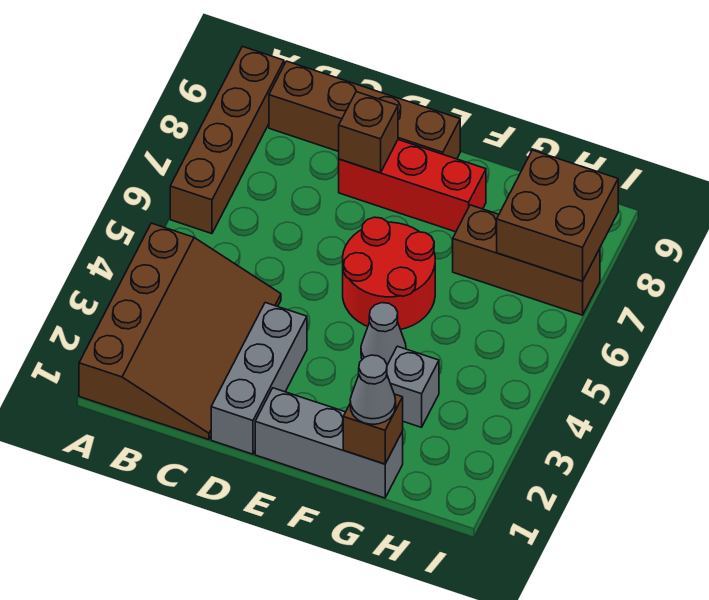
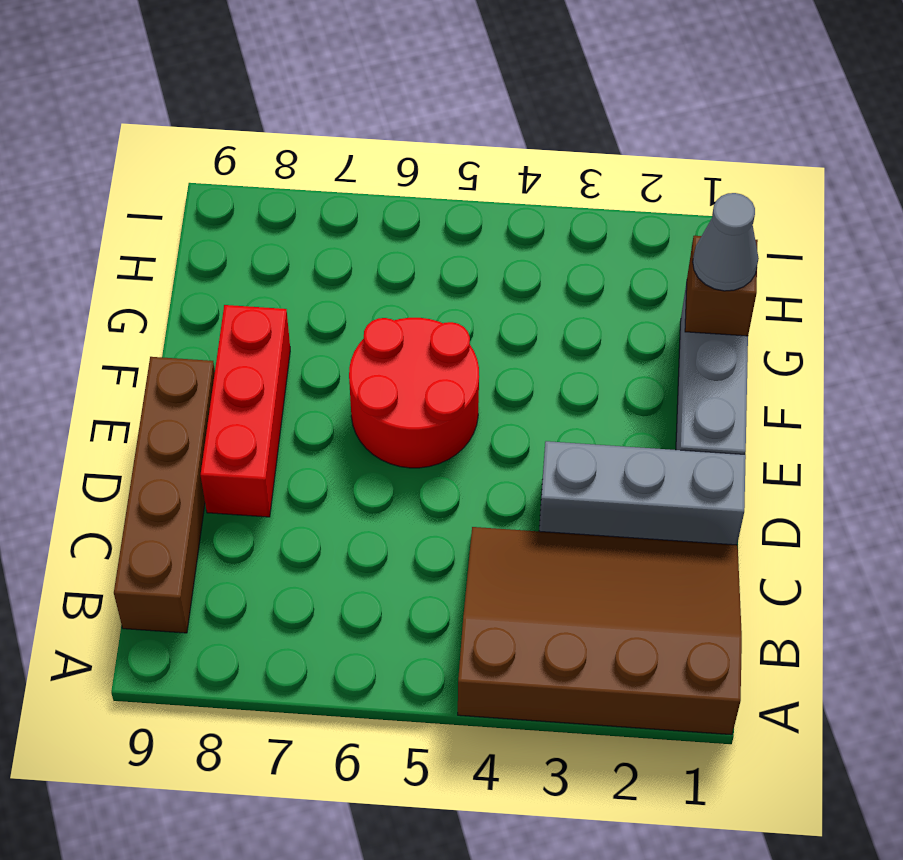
none -> brown 1x4 brick [170,46,284,234]
none -> grey 1x1 cone [361,303,406,365]
none -> grey 1x1 brick [387,346,439,427]

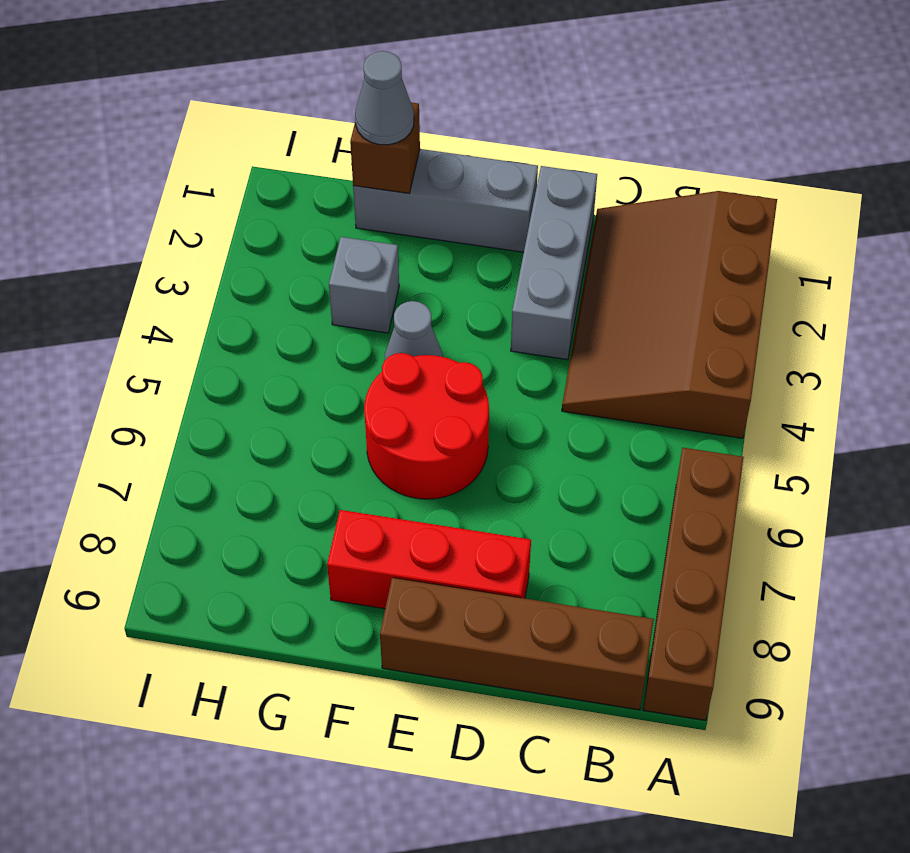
none -> brown 1x3 brick [453,205,600,315]
none -> brown 1x1 brick [339,92,398,173]
none -> brown 2x2 brick [497,150,618,281]

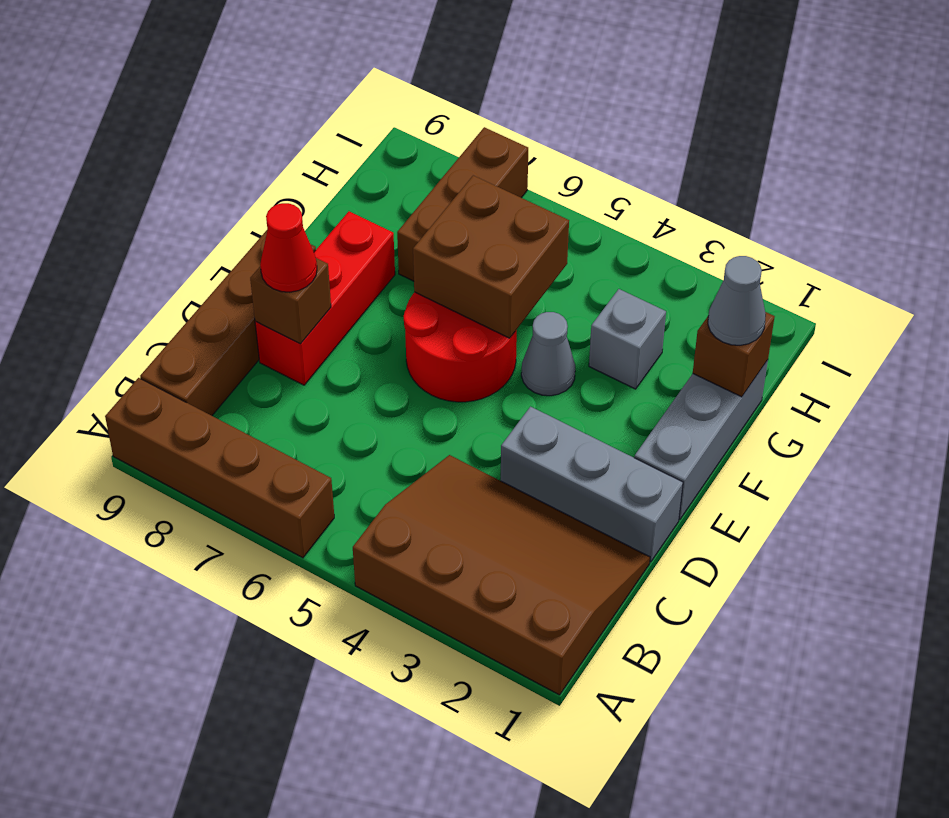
red 1x1 cone [260,203,317,292] -> none
brown 2x2 brick [413,175,569,338] -> brown 2x2 brick moved to [497,150,618,281]

